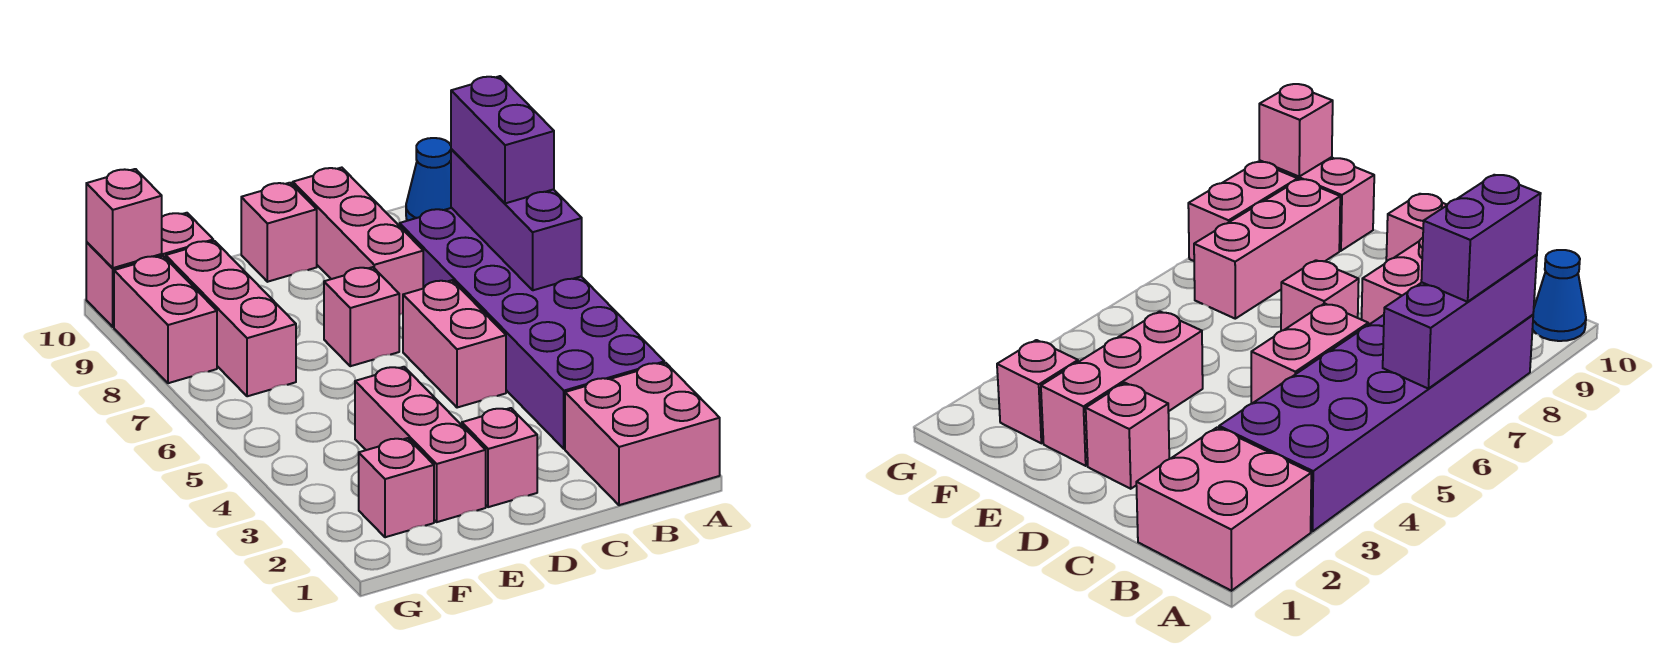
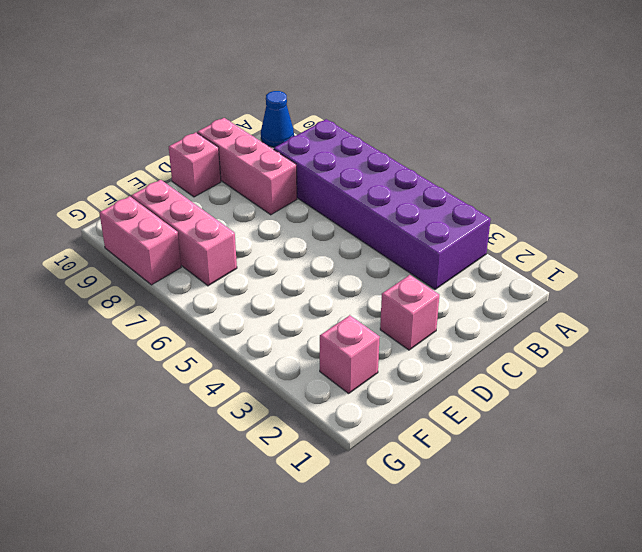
none -> pink 2x2 brick [565,363,720,505]
none -> pink 1x2 brick [403,280,506,408]
none -> pink 1x1 brick [324,267,399,366]

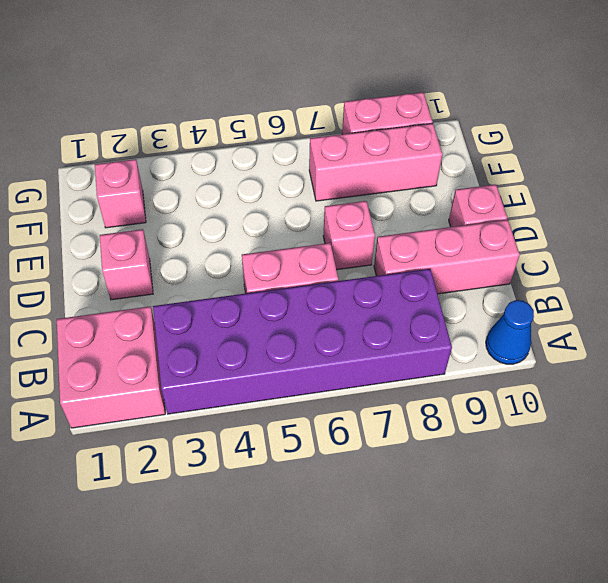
none -> pink 1x3 brick [355,367,486,522]
none -> pink 1x2 brick [86,213,213,327]
none -> purple 1x3 brick [451,149,582,290]

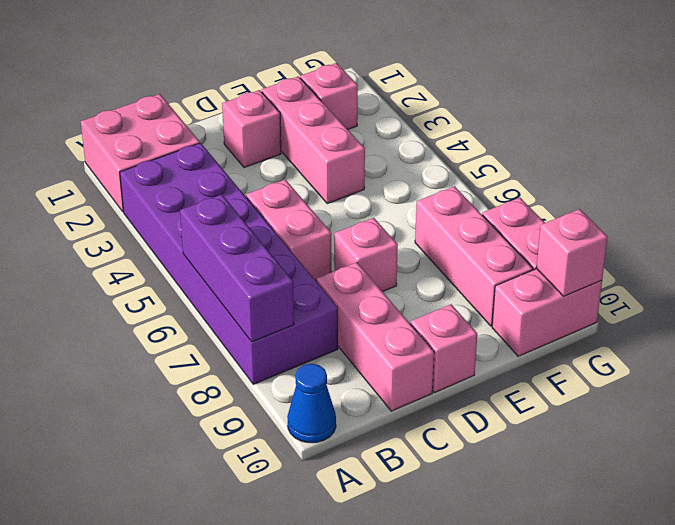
none -> purple 1x2 brick [451,76,554,203]

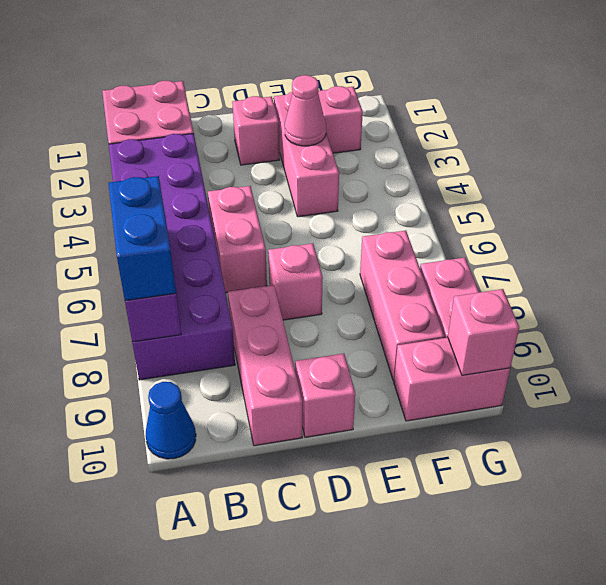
blue 1x2 brick [108,176,176,301] -> purple 1x2 brick [451,76,554,203]
pink 1x1 cone [285,75,326,146] -> none

